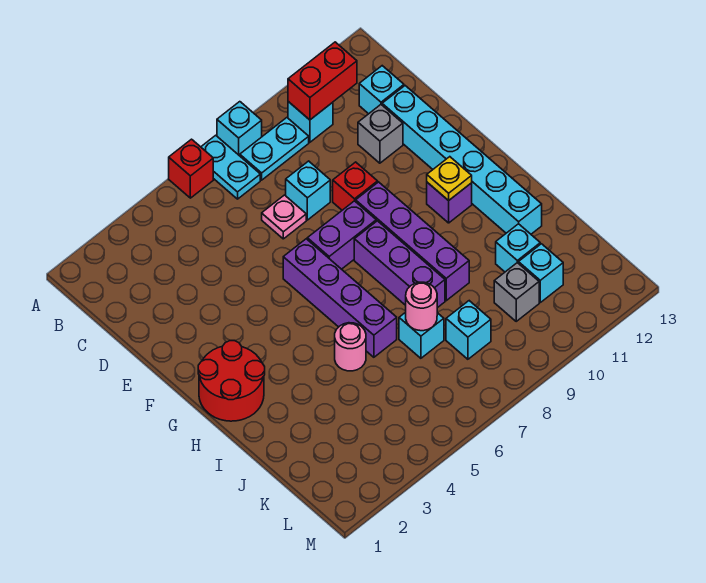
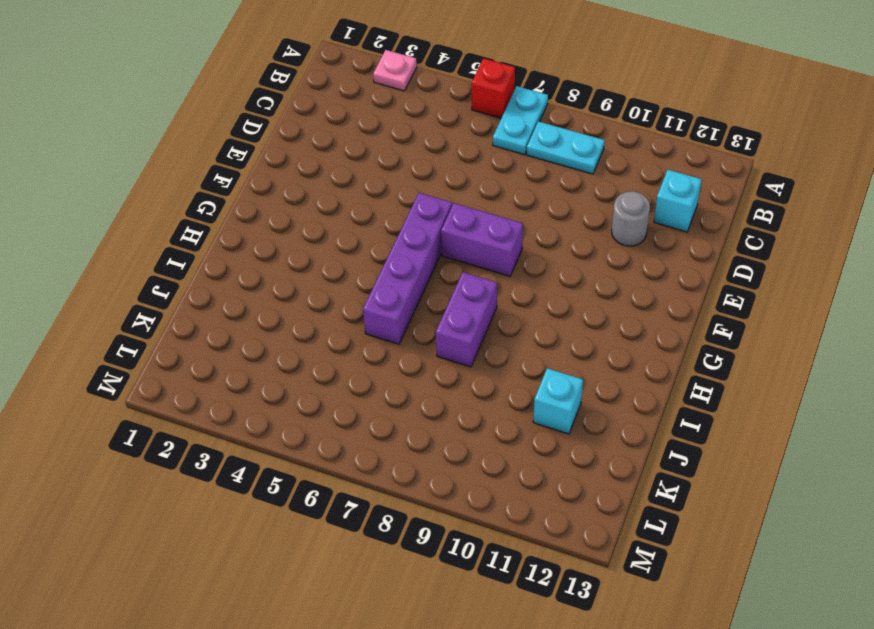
pink 1x1 plate [373,50,417,91] -> pink 1x1 plate moved to [262,195,306,239]
grey 1x1 round brick [612,191,650,246] -> grey 1x1 brick [358,105,403,163]
purple 1x2 brick [436,272,497,367] -> purple 1x3 brick [354,221,445,308]
none -> cyan 1x1 brick [217,102,262,156]
none -> cyan 1x1 brick [288,102,333,142]
none -> cyan 1x1 brick [286,161,330,220]

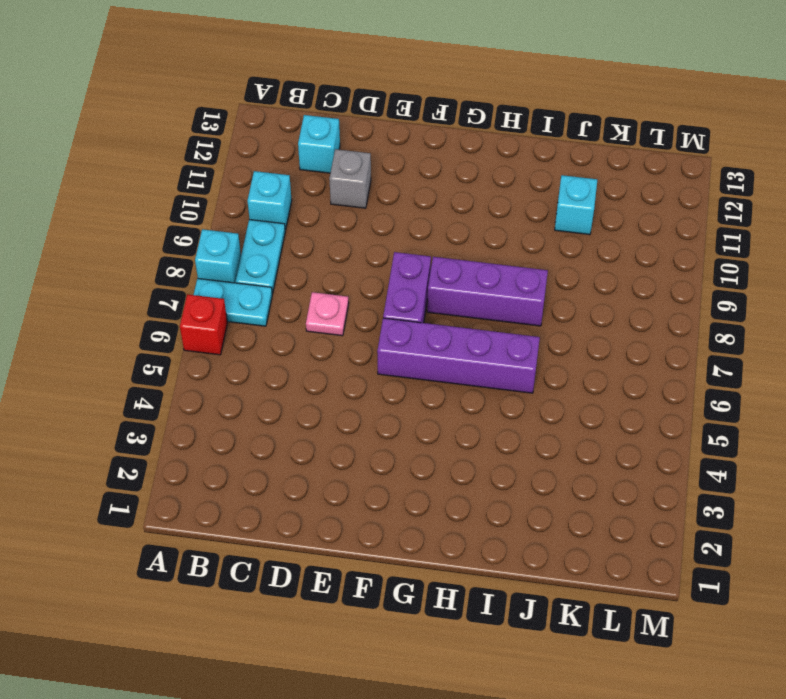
none -> cyan 1x1 brick [286,161,330,220]
none -> cyan 1x6 brick [382,86,542,234]
none -> red 1x1 brick [333,162,378,210]

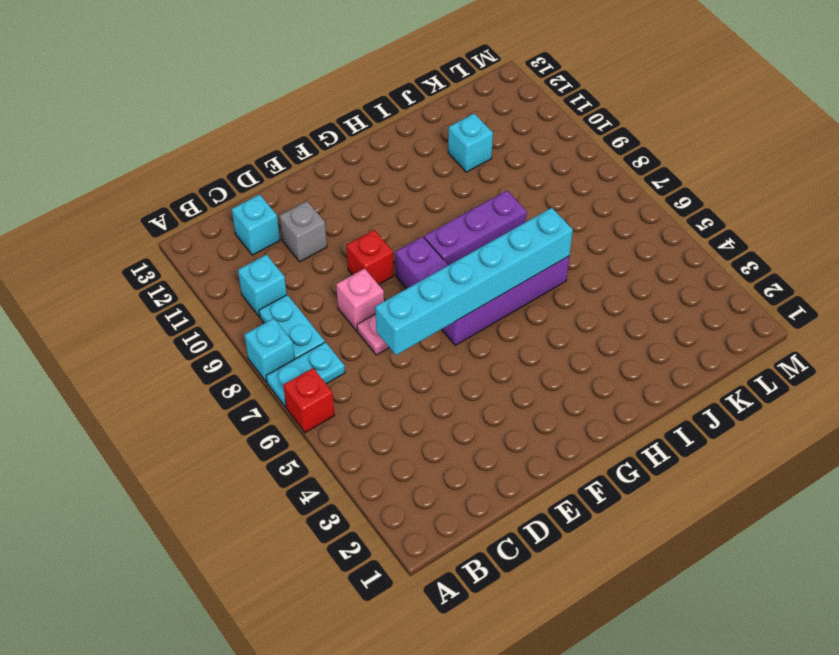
cyan 1x6 brick [375,208,573,355] -> cyan 1x6 brick moved to [382,86,542,234]
pink 1x1 brick [336,269,384,331] -> cyan 1x1 brick [286,161,330,220]
none -> purple 1x4 brick [356,182,469,301]
none -> red 2x2 round brick [198,341,265,421]
none -> purple 1x1 brick [427,182,472,223]

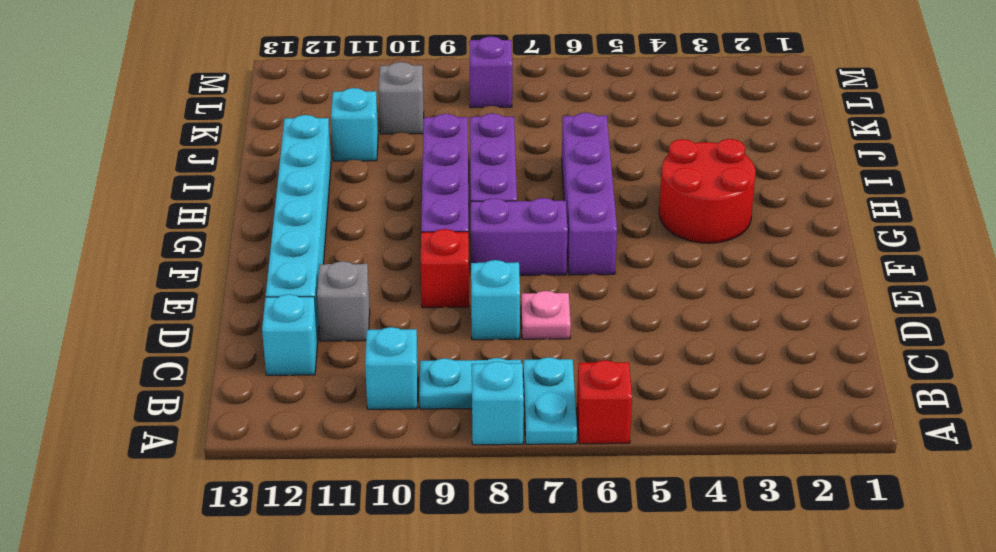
red 2x2 round brick [659,139,755,243] -> red 2x2 round brick moved to [198,341,265,421]
purple 1x1 brick [469,36,512,108] -> purple 1x1 brick moved to [427,182,472,223]
none -> pink 1x1 round brick [335,323,366,371]
none -> cyan 1x1 brick [399,312,444,358]
none -> cyan 1x1 brick [446,301,491,359]

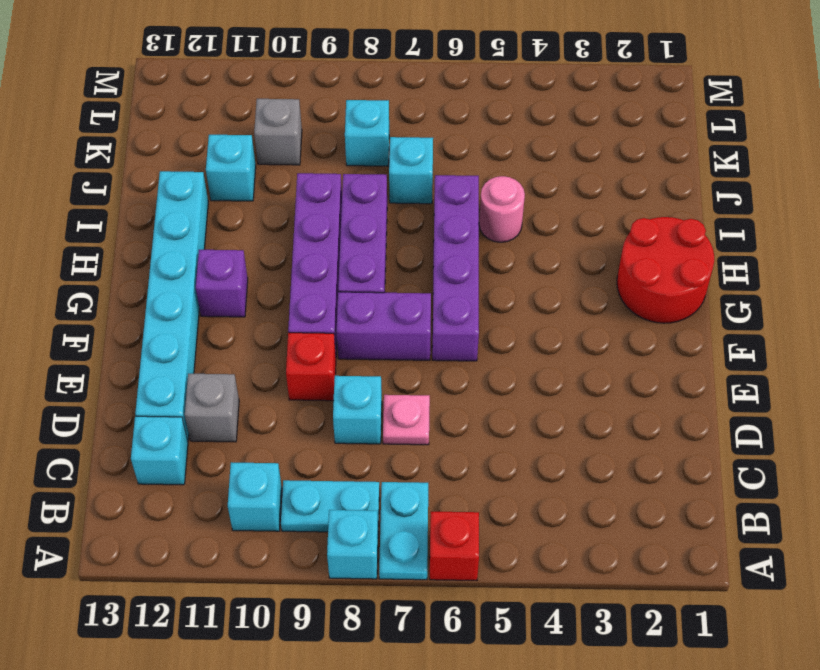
none -> cyan 1x1 brick [519,244,563,302]
none -> red 1x2 brick [288,42,357,120]
none -> yellow 1x1 plate [427,157,472,201]

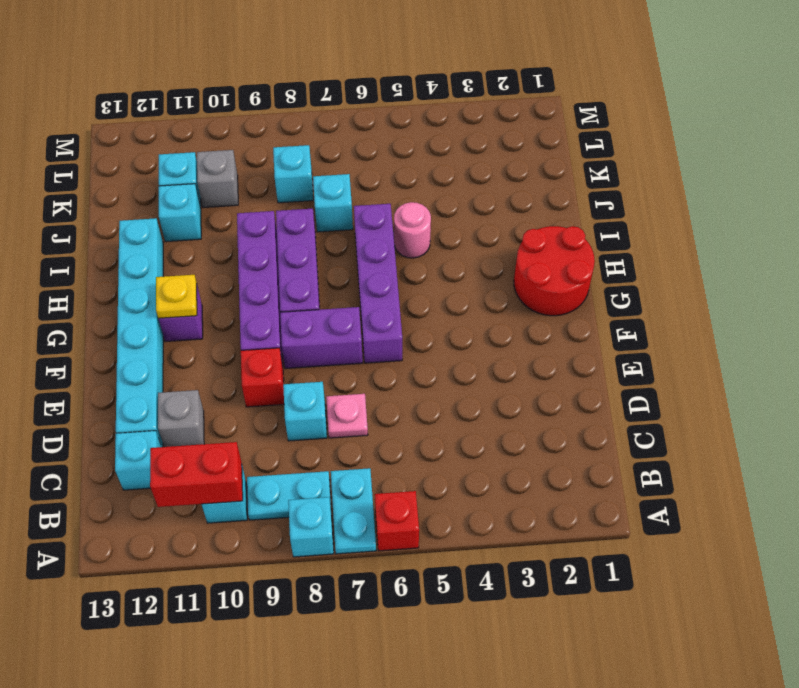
none -> pink 1x1 round brick [406,282,437,331]

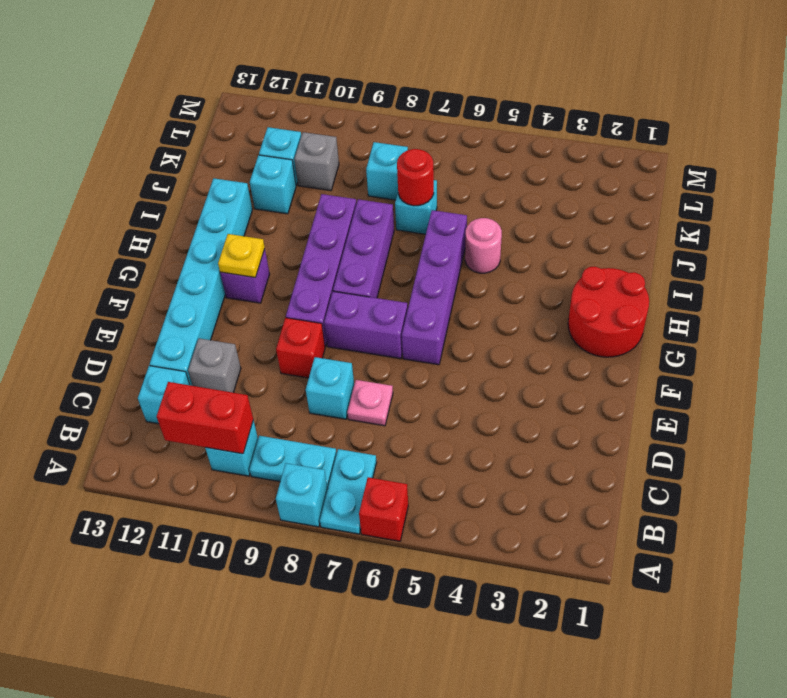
red 1x1 round brick [397,149,434,206] -> pink 1x1 round brick [406,282,437,331]

